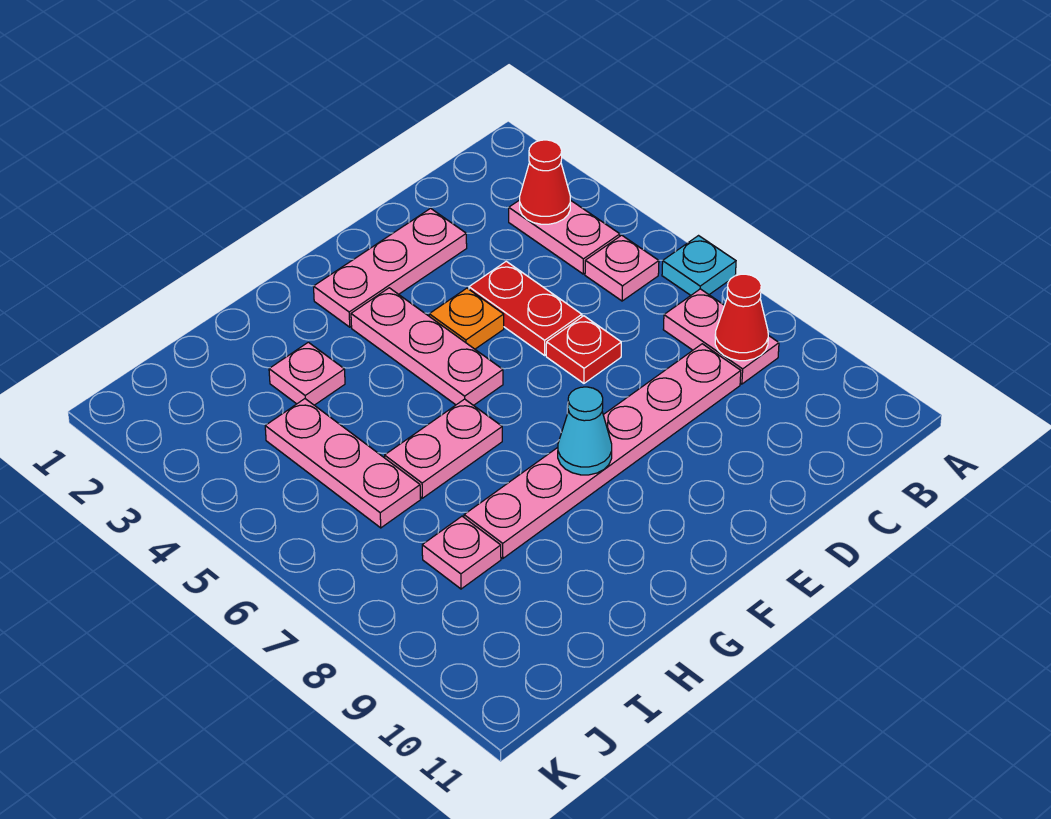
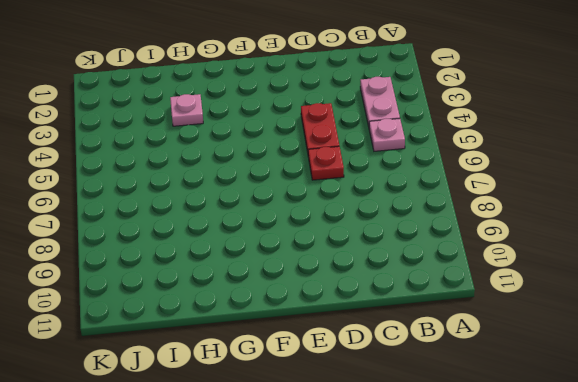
none -> cyan 1x1 plate [662,236,736,295]
none -> pink 1x2 plate [663,289,779,384]
none -> pink 1x6 plate [464,344,741,559]

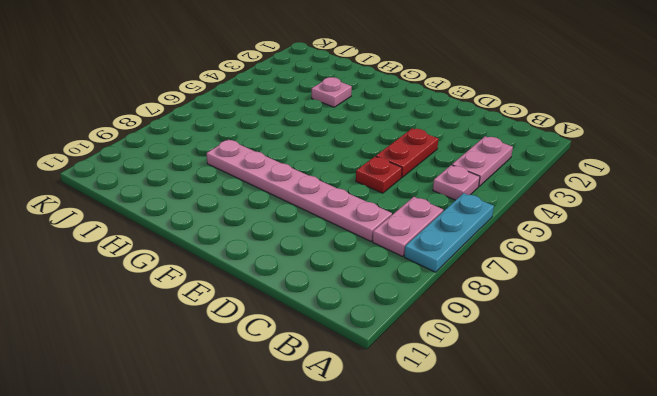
cyan 1x3 plate [404,193,494,272] -> cyan 1x1 plate [662,236,736,295]
none -> pink 1x3 plate [313,208,467,327]
none -> orange 1x1 plate [429,288,504,349]
none -> pink 1x3 plate [351,288,503,405]

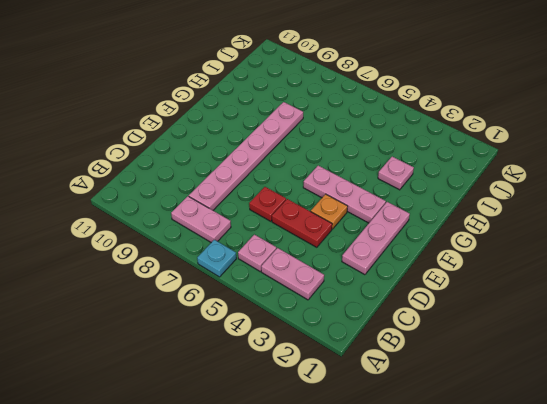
none -> pink 1x2 plate [385,399,502,498]
none -> pink 1x3 plate [265,399,421,528]
none -> pink 1x1 plate [422,516,501,589]

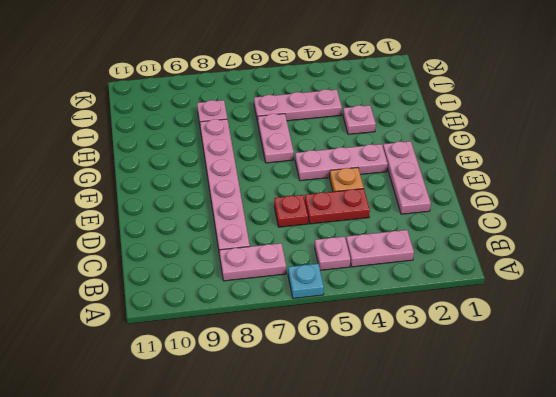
none -> red 1x1 cone [520,140,570,224]
none -> red 1x1 cone [715,274,768,361]
none -> cyan 1x1 cone [558,387,612,475]

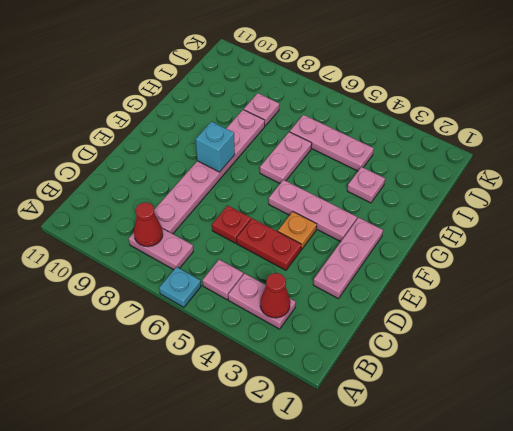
cyan 1x1 brick [196,122,235,172] -> cyan 1x1 cone [558,387,612,475]

